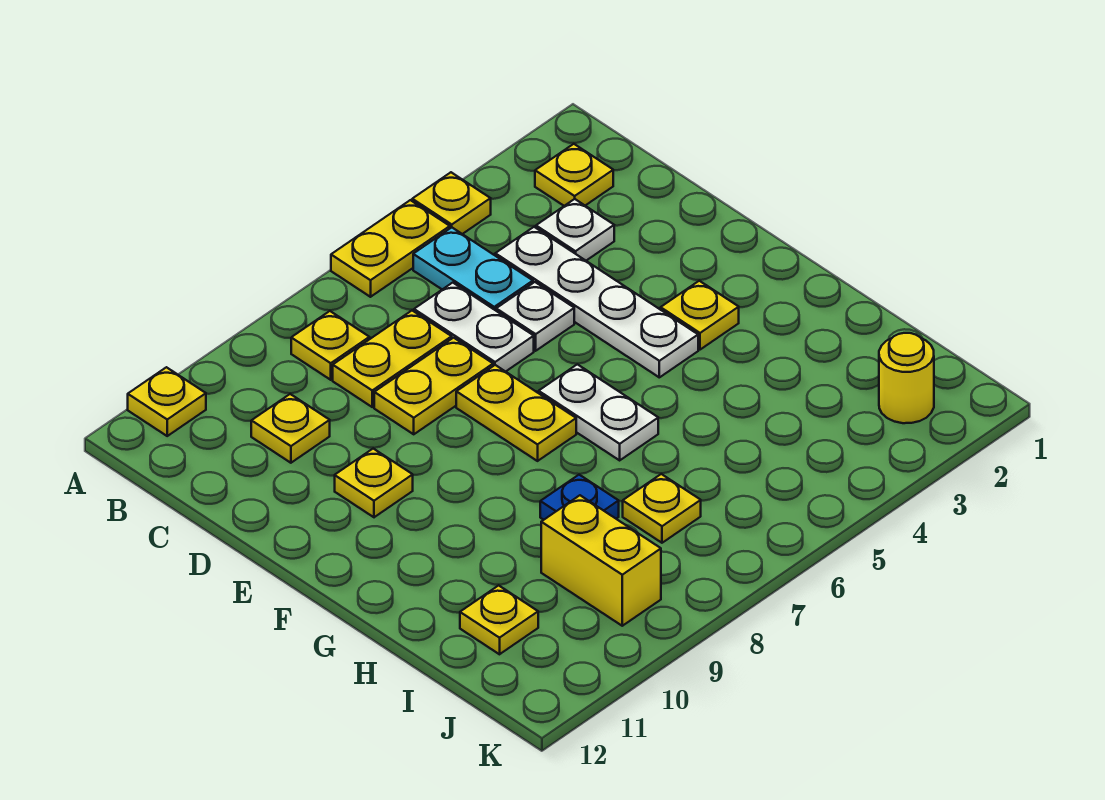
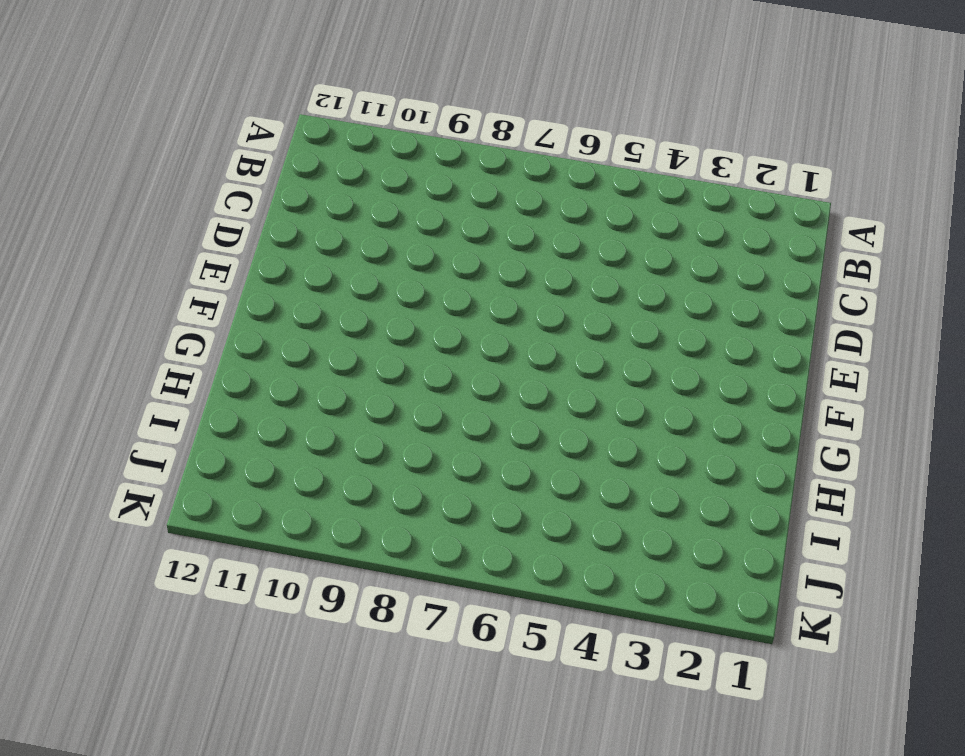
none -> yellow 1x1 plate [412,172,491,234]
none -> yellow 1x2 plate [331,200,450,297]
none -> yellow 1x1 plate [128,367,206,436]

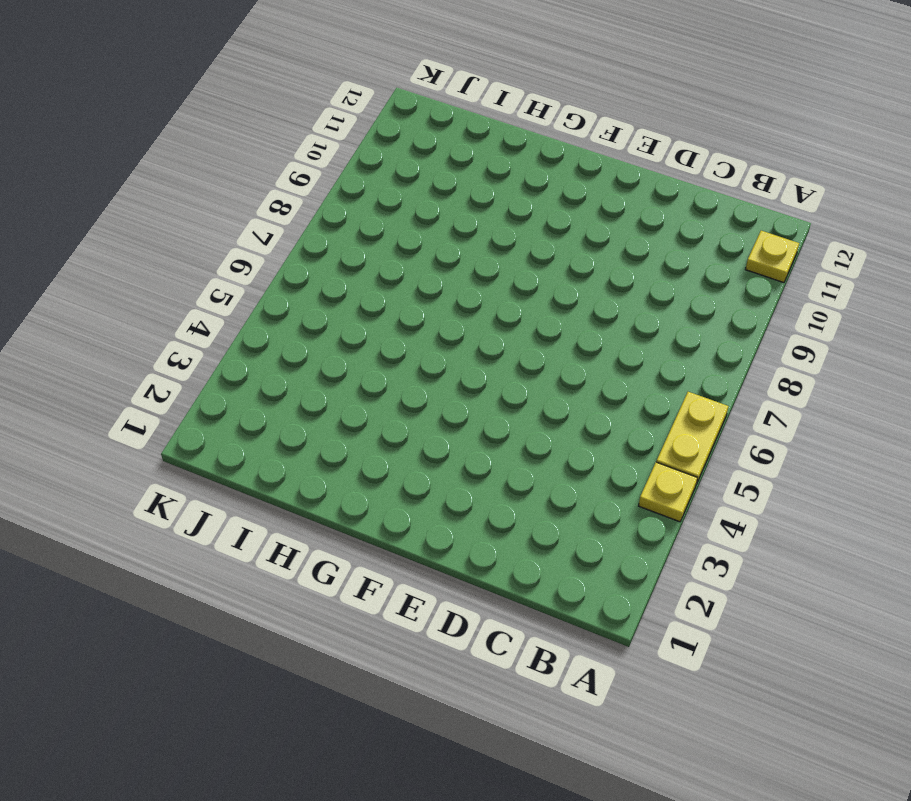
none -> yellow 1x1 plate [535,144,613,206]
none -> cyan 1x2 plate [413,228,533,310]
none -> yellow 1x1 plate [291,311,369,380]

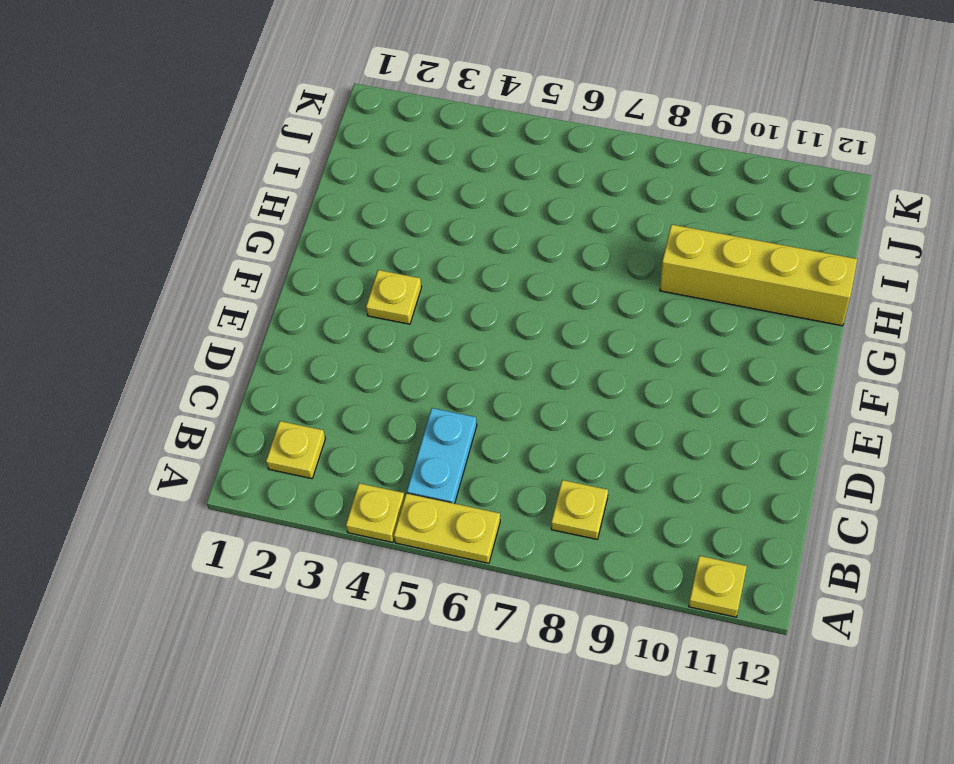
yellow 1x4 brick [660,225,857,326] -> none
none -> white 1x1 plate [536,199,614,261]
none -> white 1x4 plate [495,227,698,377]
none -> white 1x2 plate [414,283,534,372]

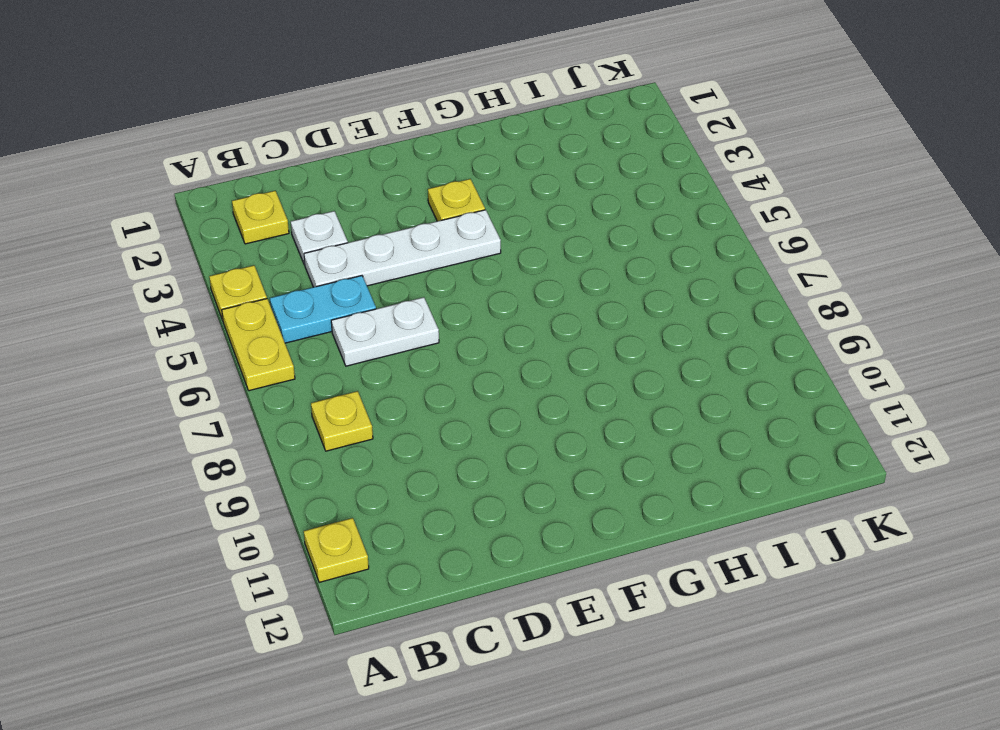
none -> yellow 1x2 plate [333,311,452,407]
none -> yellow 1x1 plate [251,394,330,463]
none -> white 1x1 plate [496,282,574,351]

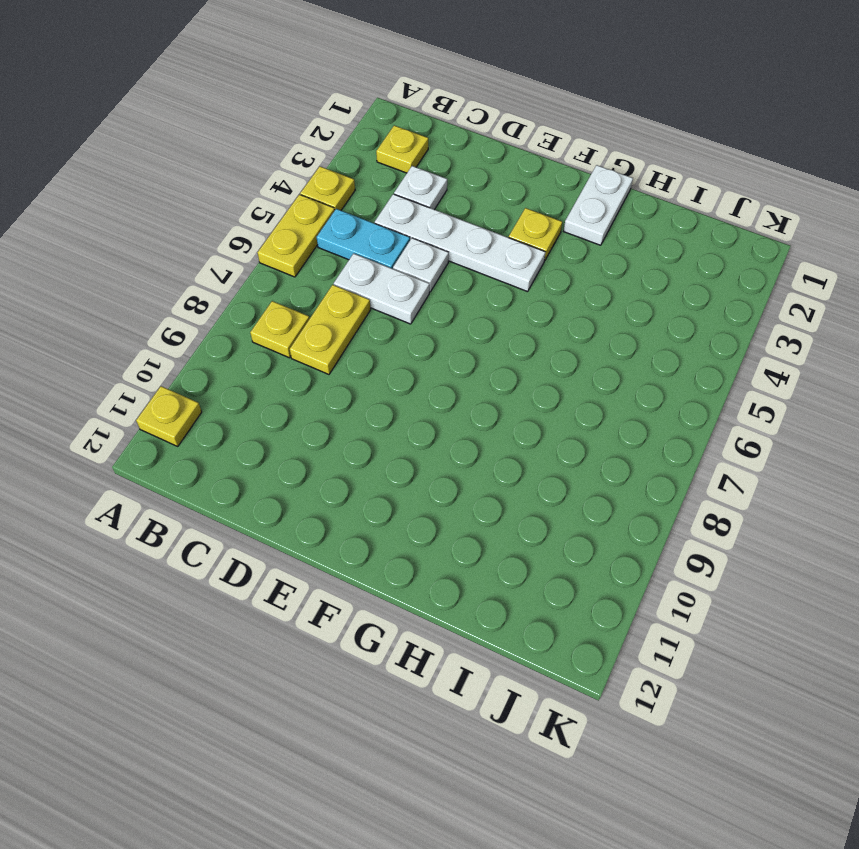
white 1x2 plate [564,165,633,245] -> white 1x2 plate turned to [539,364,658,460]
none -> yellow 1x1 plate [251,394,330,463]
none -> yellow 1x2 plate [374,338,493,434]
none -> yellow 1x2 plate [456,365,576,461]

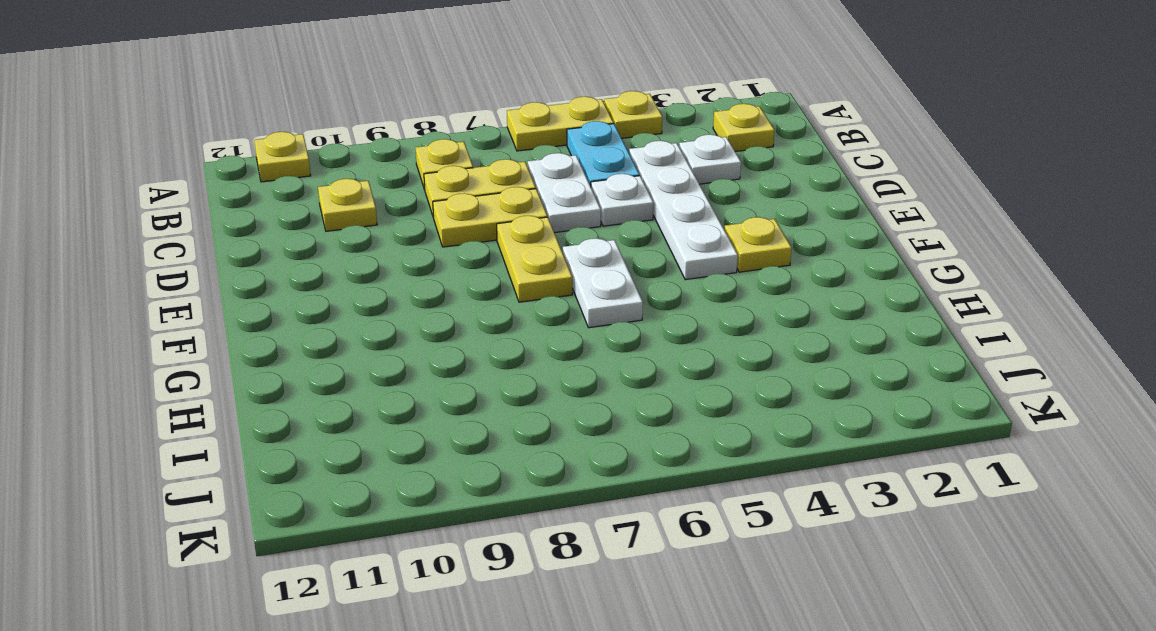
none -> yellow 1x1 plate [335,449,413,517]
none -> blue 1x1 plate [540,475,619,520]
none -> yellow 1x1 plate [623,474,701,543]

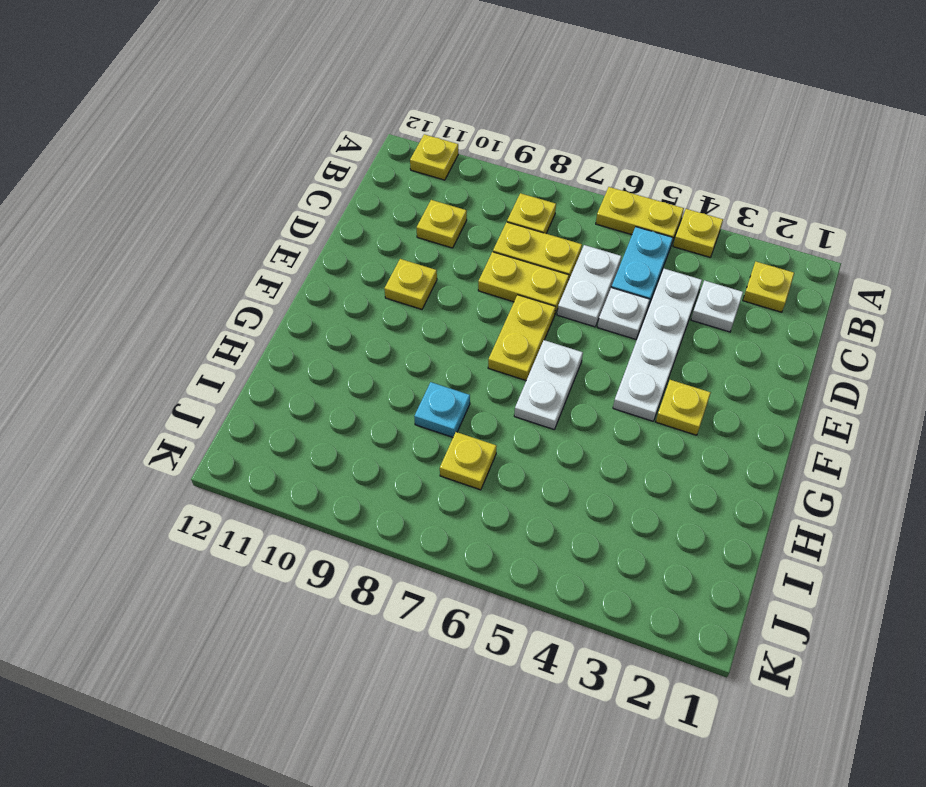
cyan 1x1 plate [414,382,470,437] -> blue 1x1 plate [540,475,619,520]
none -> yellow 1x2 brick [541,495,661,626]
none -> yellow 1x1 plate [460,585,538,654]
none -> yellow 1x1 round brick [879,333,934,423]

